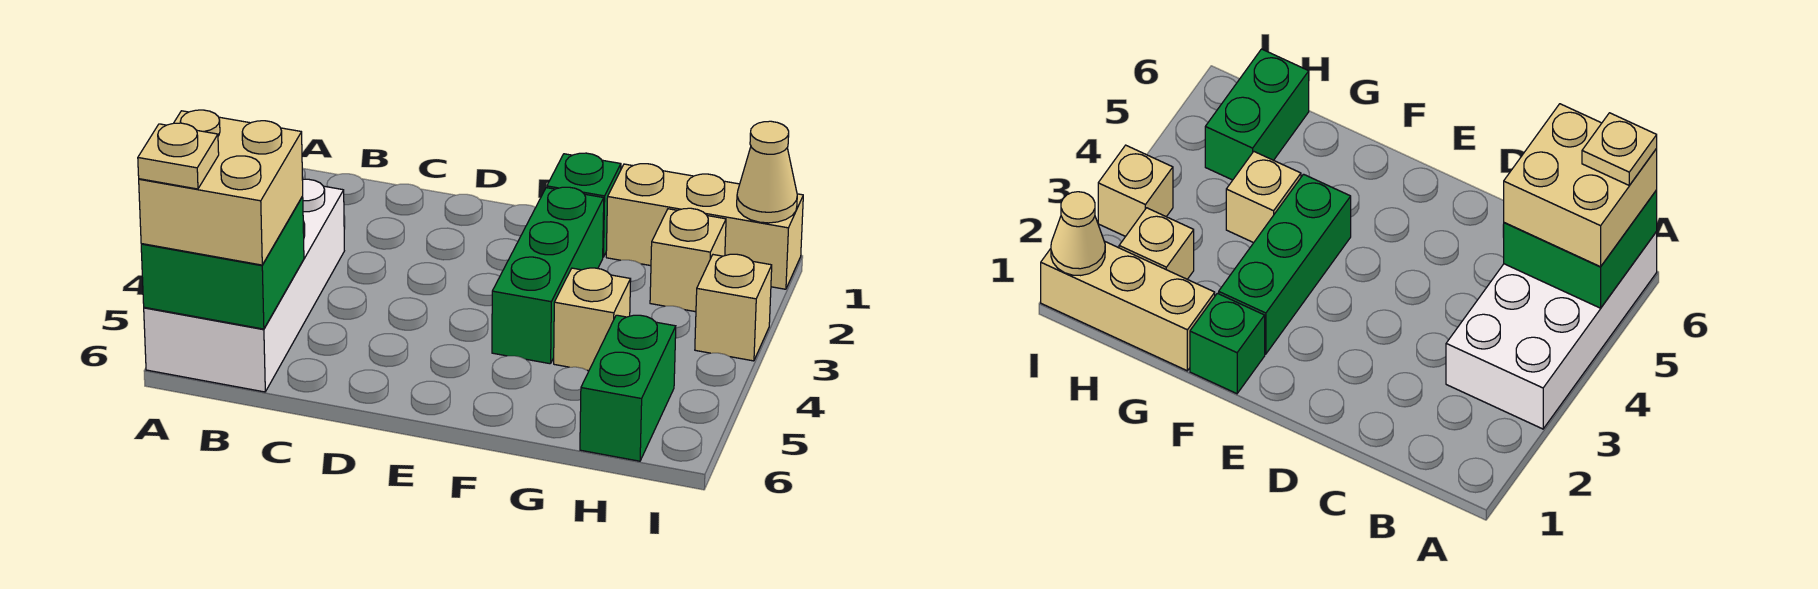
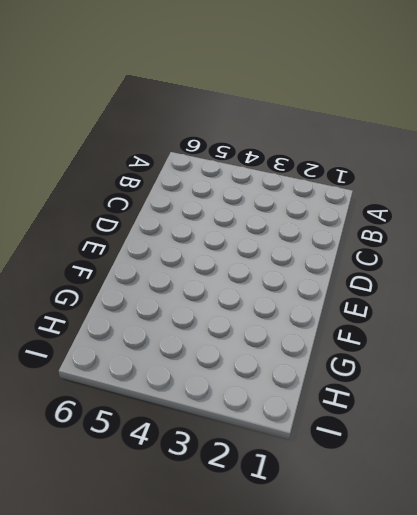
none -> white 2x4 brick [144,179,344,392]
none -> green 1x1 brick [547,153,621,257]
none -> green 1x3 brick [492,187,604,364]

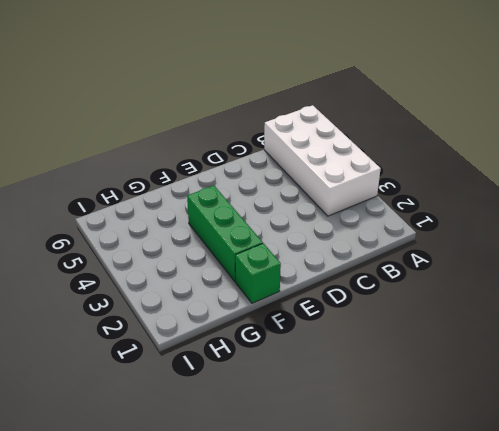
none -> tan 1x3 brick [606,164,803,289]
none -> tan 1x1 brick [554,268,631,371]
none -> tan 1x1 brick [650,208,726,312]

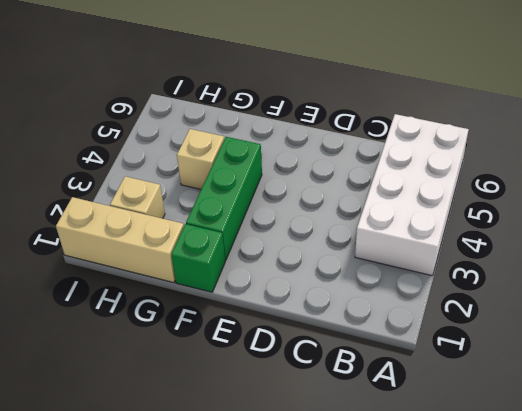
none -> green 1x2 brick [580,315,676,461]
none -> tan 1x1 brick [695,254,772,361]
none -> green 2x2 brick [141,196,304,329]

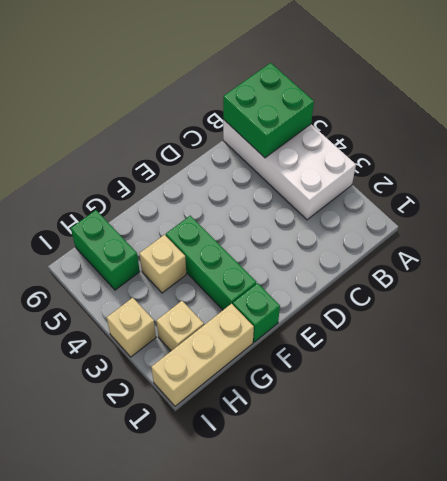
none -> tan 1x1 cone [737,121,797,223]
none -> tan 2x2 brick [139,110,303,265]
none -> tan 1x1 plate [138,123,219,189]

